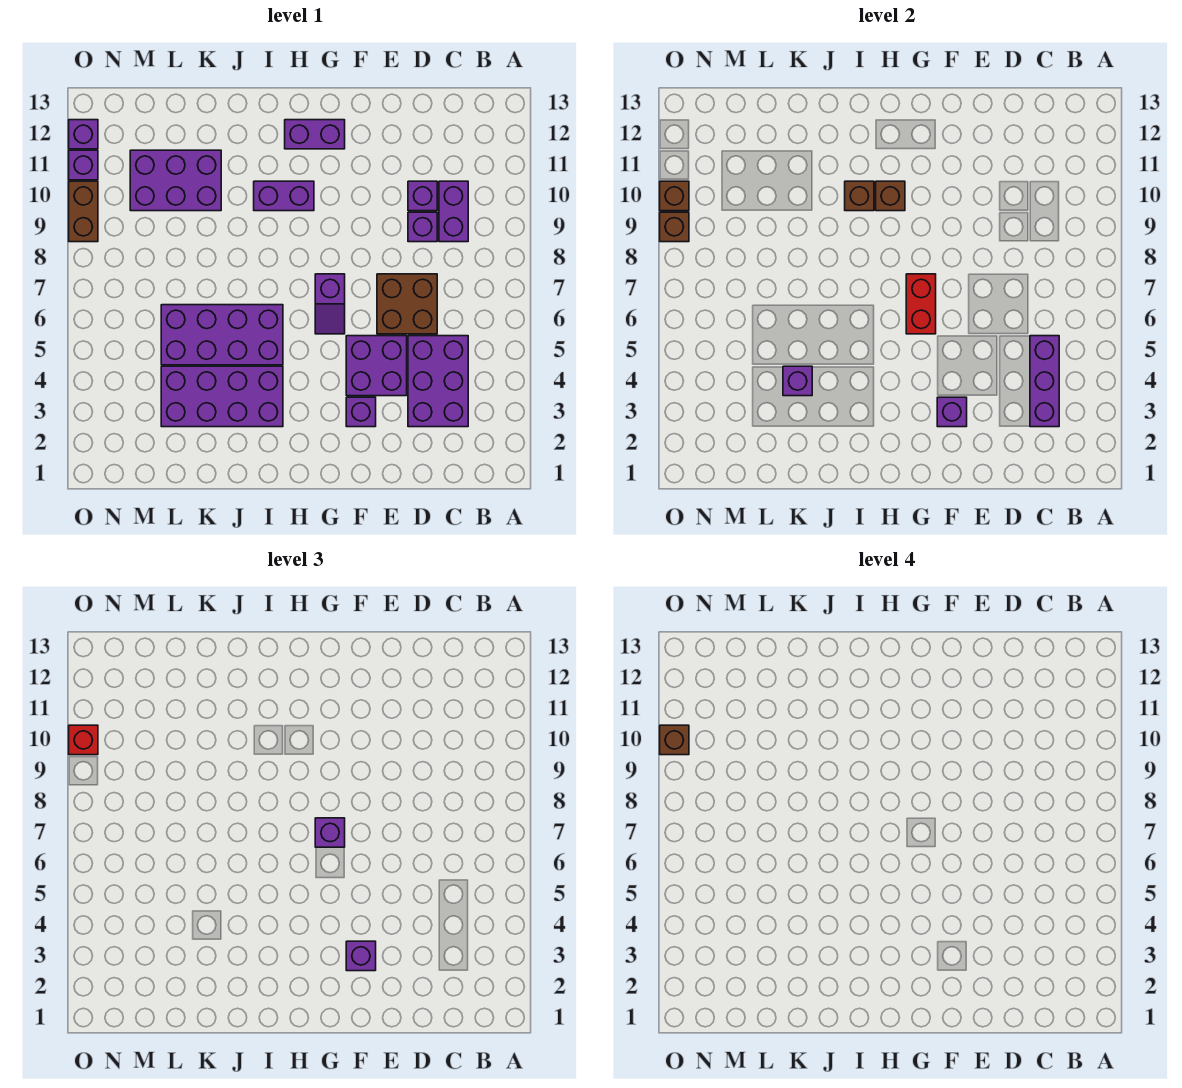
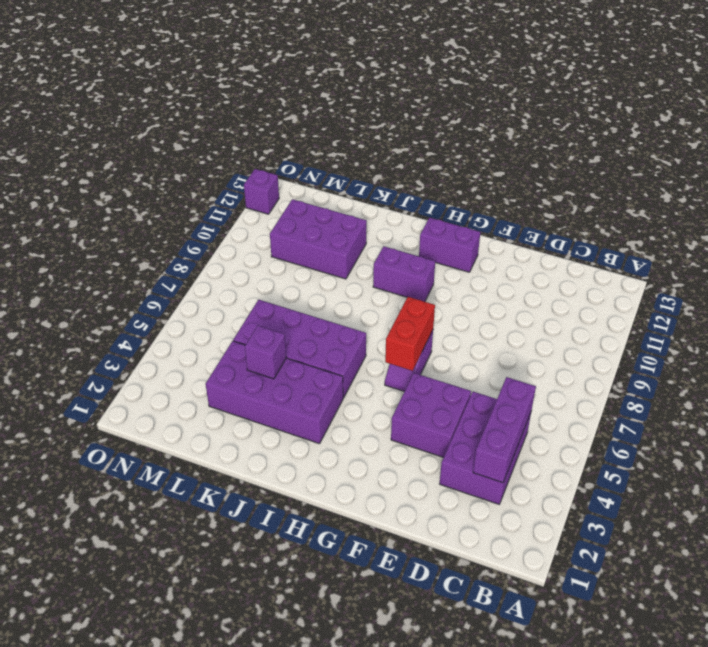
none -> purple 1x2 brick [439,181,468,242]
none -> brown 2x2 brick [377,274,437,334]
none -> purple 1x1 brick [408,212,437,242]

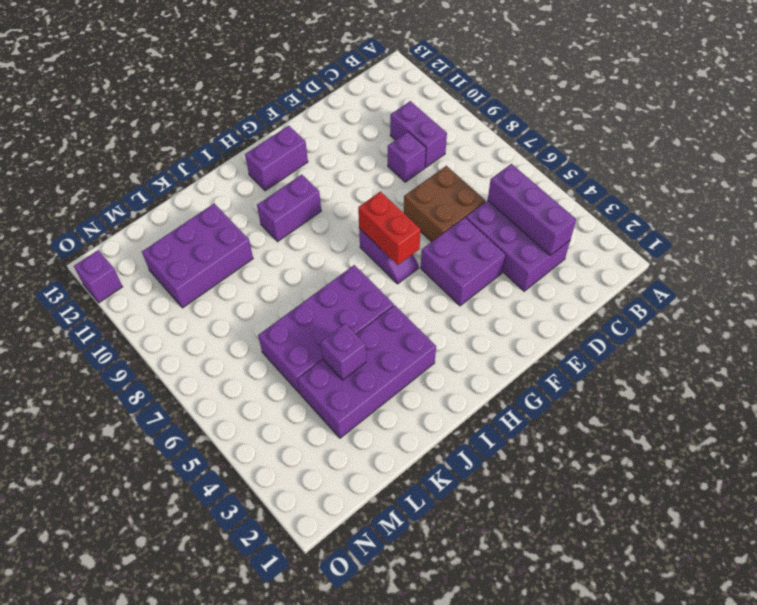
none -> purple 1x1 brick [408,181,437,211]
none -> purple 1x1 brick [346,397,376,427]
none -> brown 1x2 brick [69,181,98,242]

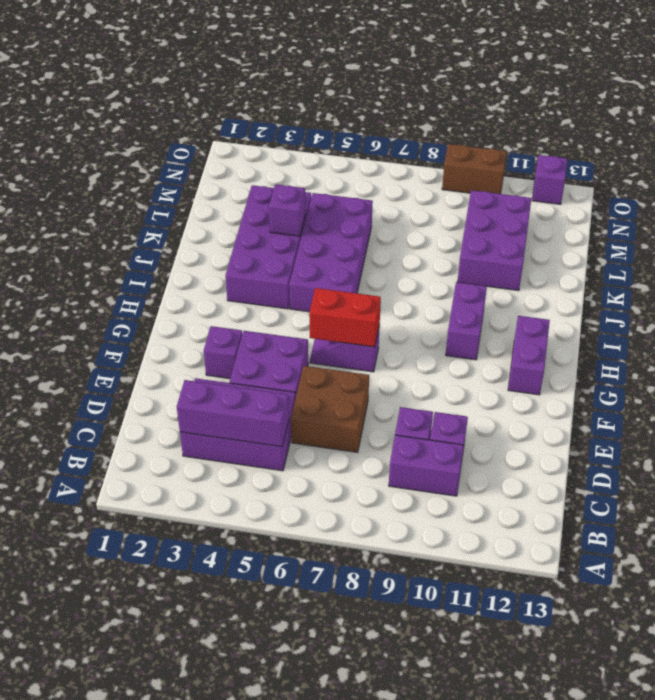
none -> purple 1x1 brick [69,150,98,180]
none -> purple 1x1 brick [937,397,967,427]
none -> brown 1x1 brick [876,181,905,211]

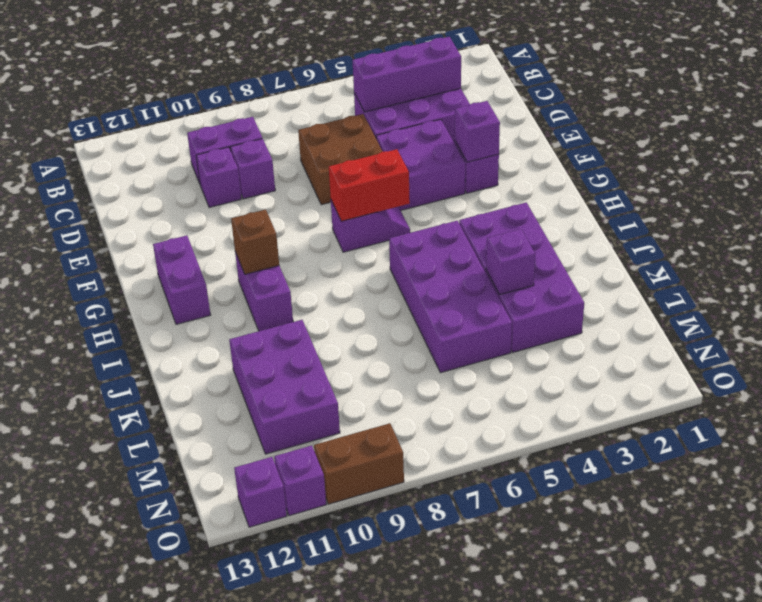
none -> brown 1x1 brick [845,181,874,211]
none -> brown 1x1 brick [660,212,689,242]
none -> brown 1x1 brick [660,181,689,211]

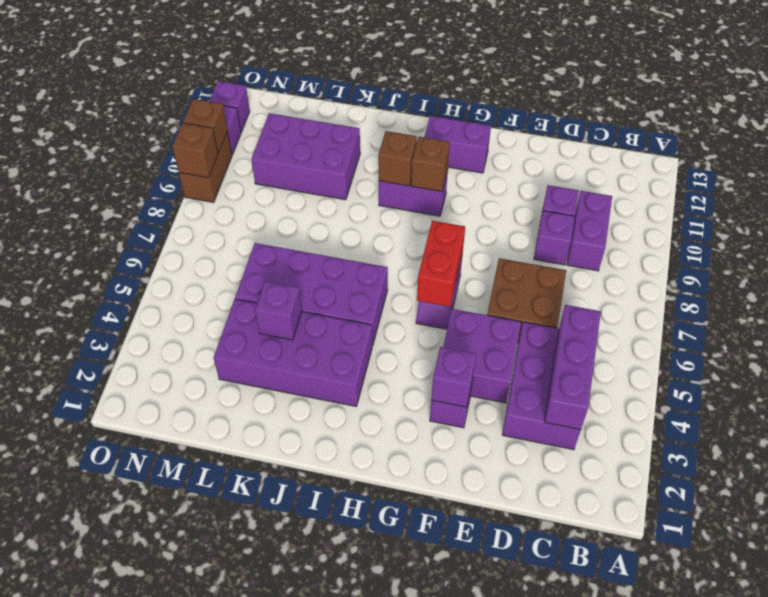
none -> purple 1x1 brick [346,941,376,971]
none -> purple 1x1 brick [315,818,345,847]
none -> red 1x1 brick [69,725,98,755]

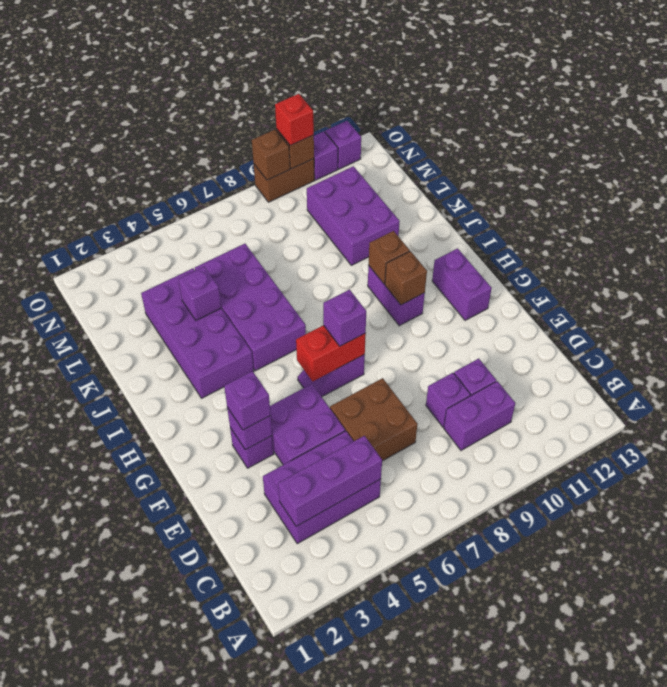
none -> brown 1x1 brick [660,725,689,755]

